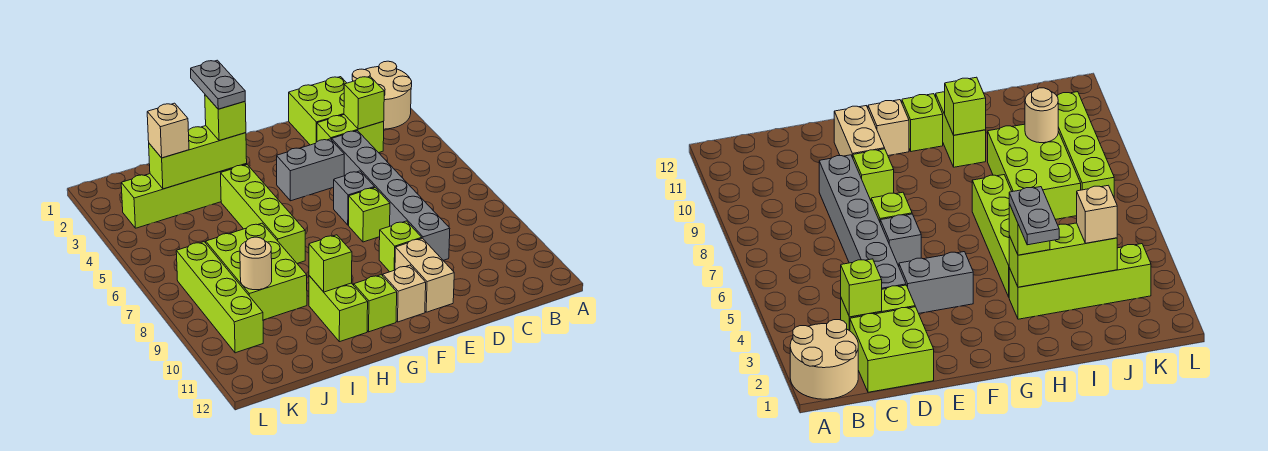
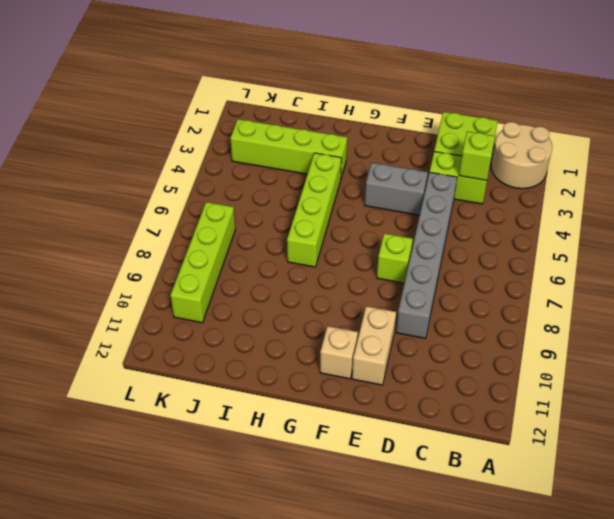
none -> grey 1x1 brick [334,171,375,225]
none -> lime 1x1 brick [379,221,422,272]
none -> lime 1x1 brick [354,275,397,332]

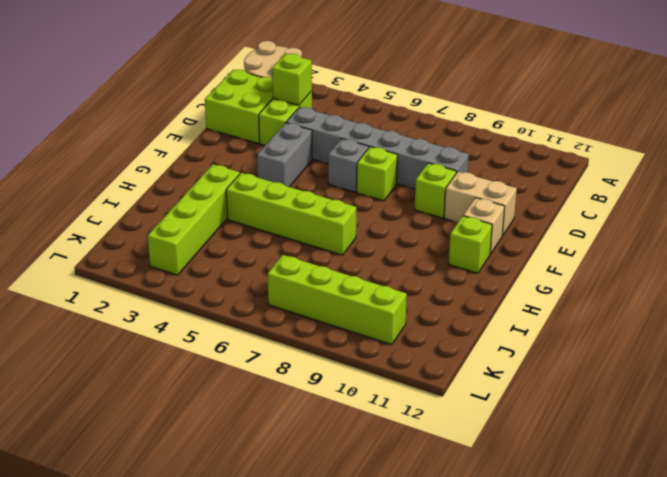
none -> lime 1x2 brick [309,276,368,342]
none -> lime 2x3 brick [206,223,307,320]
none -> lime 1x3 brick [149,126,247,189]

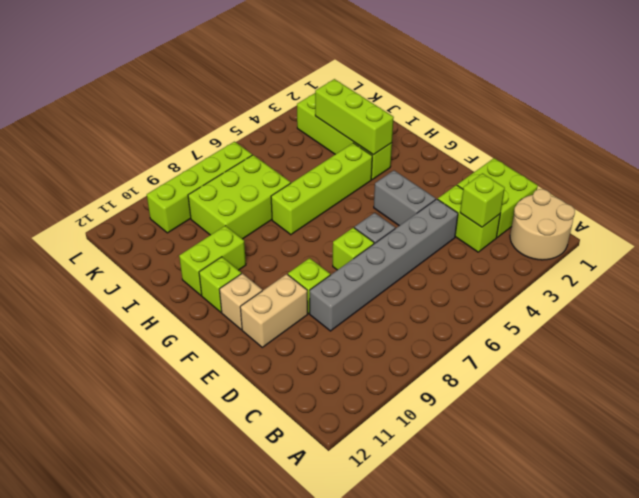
none -> lime 1x1 brick [309,235,352,292]
none -> tan 1x1 round brick [240,237,272,290]
none -> lime 1x1 brick [205,95,246,141]

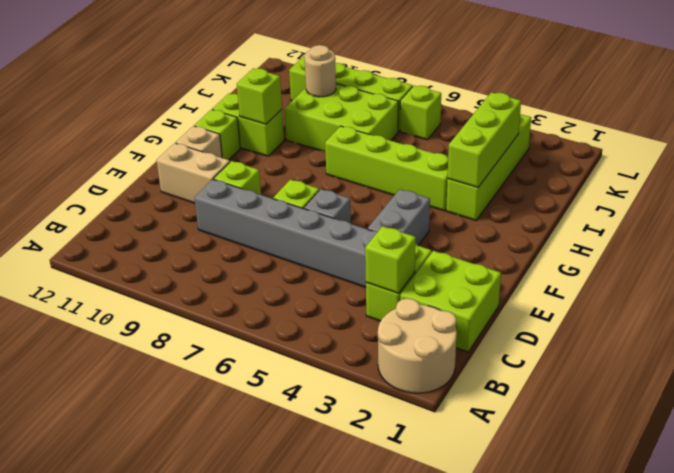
lime 1x1 brick [400,86,441,140] -> lime 1x1 brick moved to [205,95,246,141]
none -> tan 1x1 brick [147,103,189,158]
none -> grey 1x2 plate [191,60,245,109]

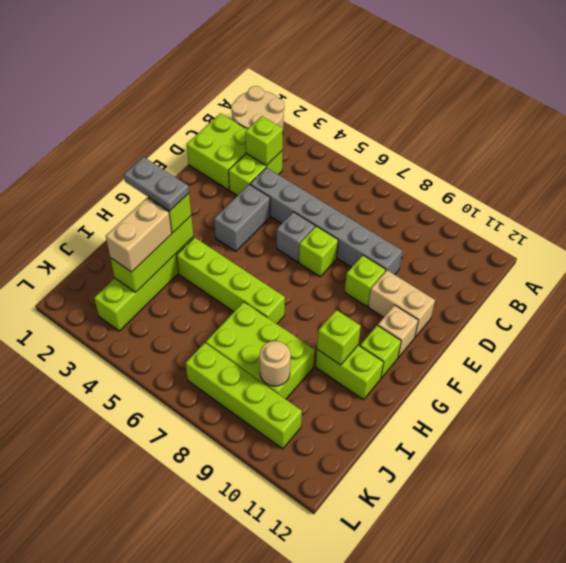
tan 1x2 brick [106,198,172,272] -> tan 1x1 brick [147,103,189,158]

